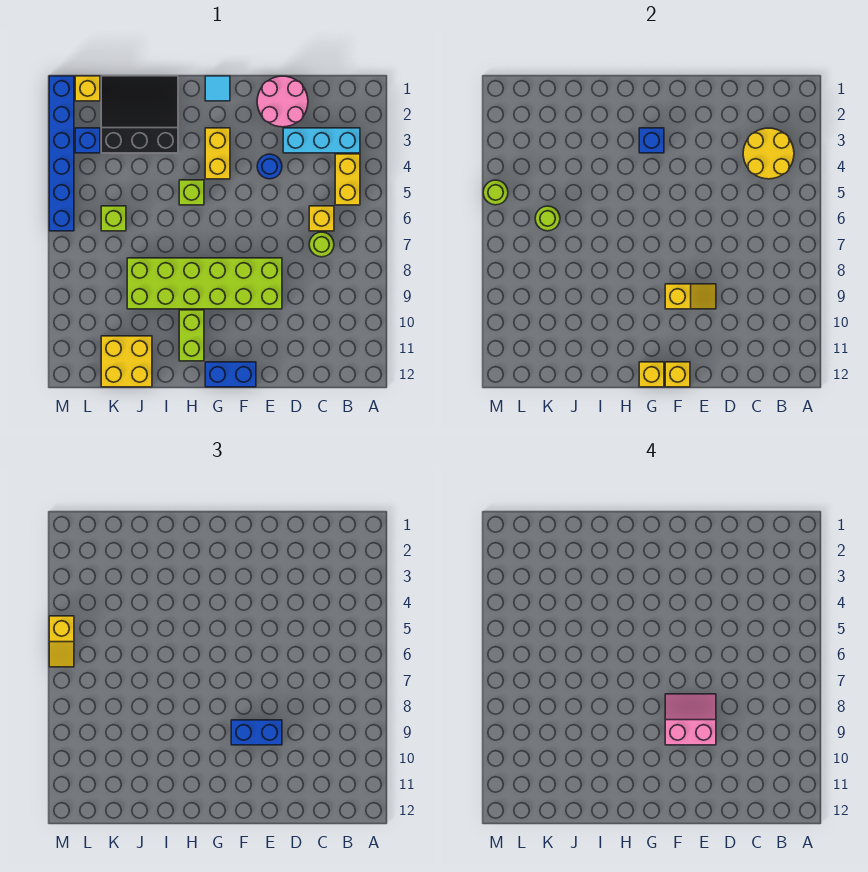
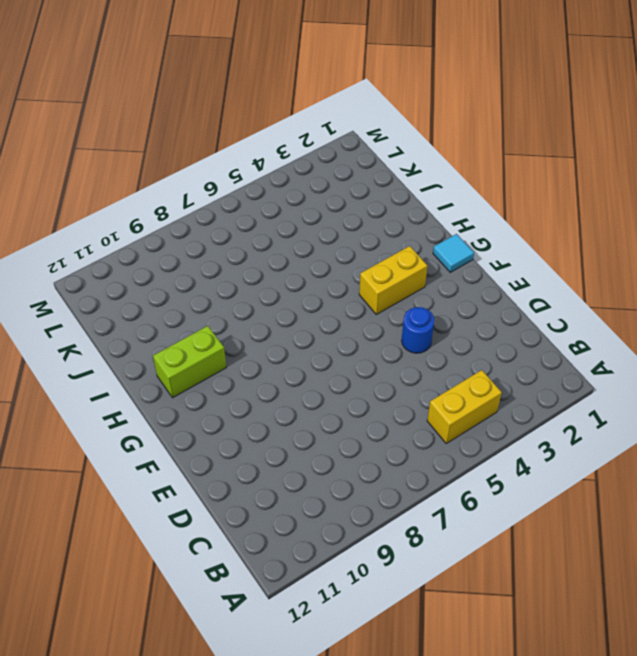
none -> cyan 1x3 brick [283,128,360,153]
none -> yellow 1x1 brick [309,206,334,231]
none -> lime 1x1 round brick [309,232,334,257]

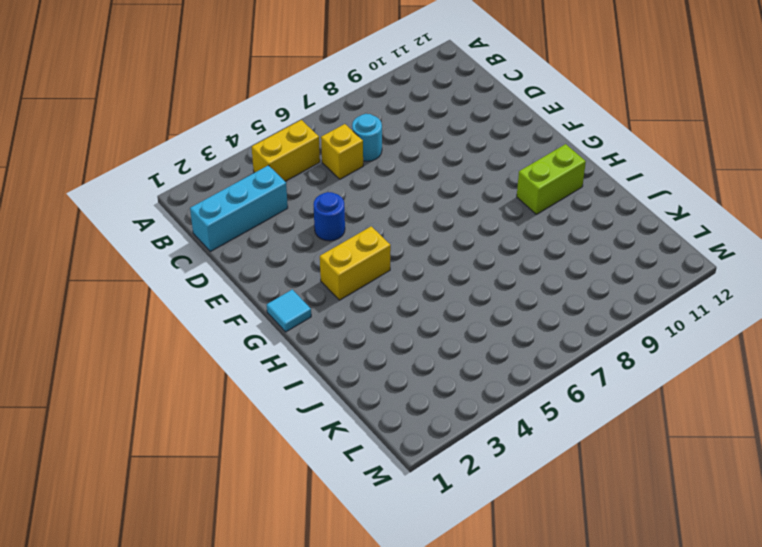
cyan 1x3 brick [190,165,288,251] -> cyan 1x3 brick turned to [283,128,360,153]
cyan 1x1 round brick [352,114,382,161] -> lime 1x1 round brick [309,232,334,257]
none -> pink 2x2 round brick [257,76,308,127]
none -> lime 2x6 brick [127,258,282,309]
none -> blue 1x2 brick [205,362,256,387]

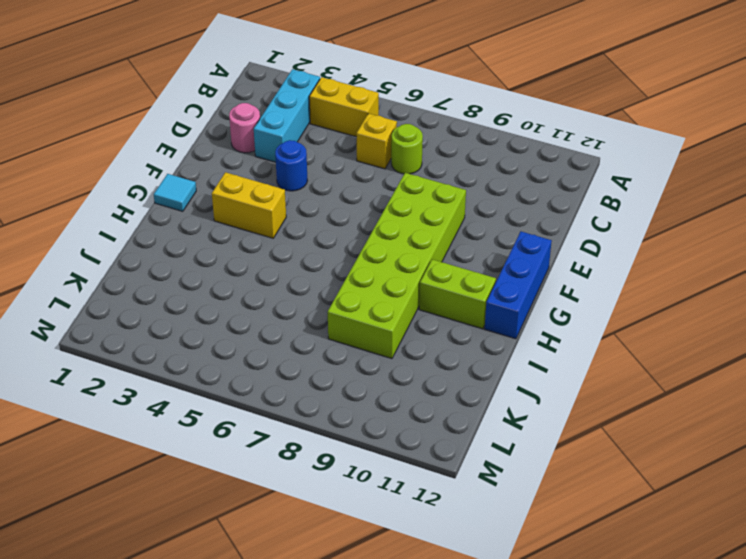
pink 1x1 round brick [229,103,260,153] -> pink 2x2 round brick [257,76,308,127]
blue 1x3 brick [485,232,552,339] -> blue 1x2 brick [205,362,256,387]
none -> lime 1x1 brick [179,180,204,205]
none -> black 3x3 slope [101,76,178,153]
none -> yellow 2x2 brick [101,336,152,387]

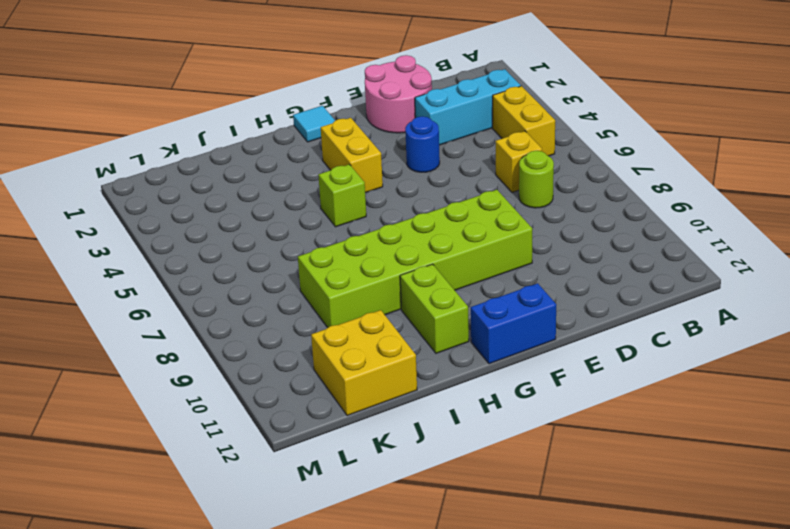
none -> black 3x3 slope [101,76,178,153]
none -> lime 1x1 brick [101,206,126,231]
none -> yellow 1x1 brick [75,76,100,101]

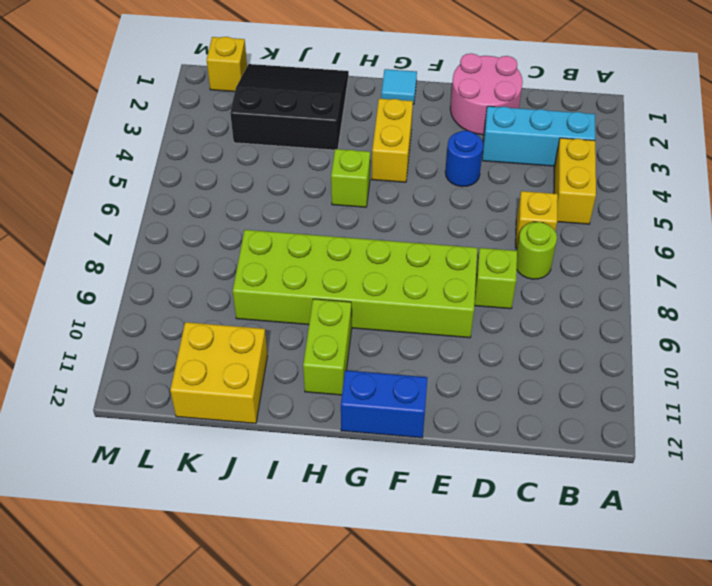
lime 1x1 brick [474,248,517,309] -> lime 1x1 brick moved to [101,206,126,231]
none -> blue 1x1 brick [75,128,100,153]
none -> blue 1x6 brick [49,76,74,231]
none -> yellow 2x2 round brick [743,128,794,179]

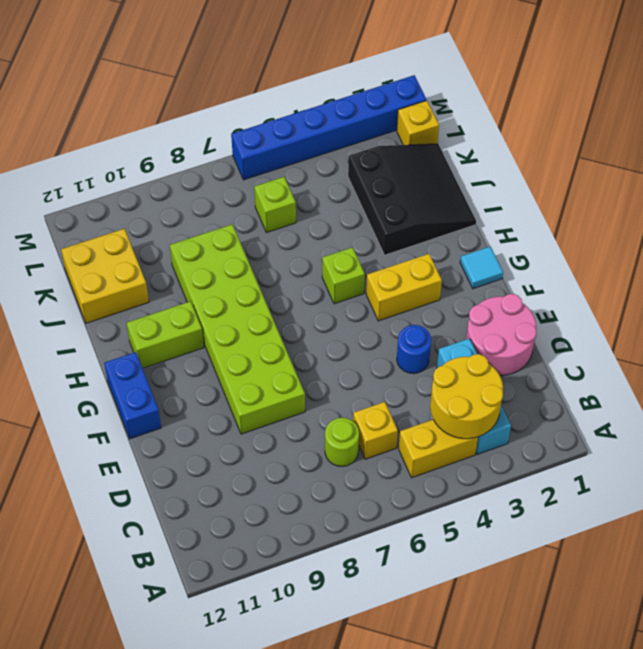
none -> blue 1x1 brick [75,128,100,153]
none -> yellow 1x2 slope [665,284,716,309]
none -> yellow 1x1 brick [665,362,690,387]

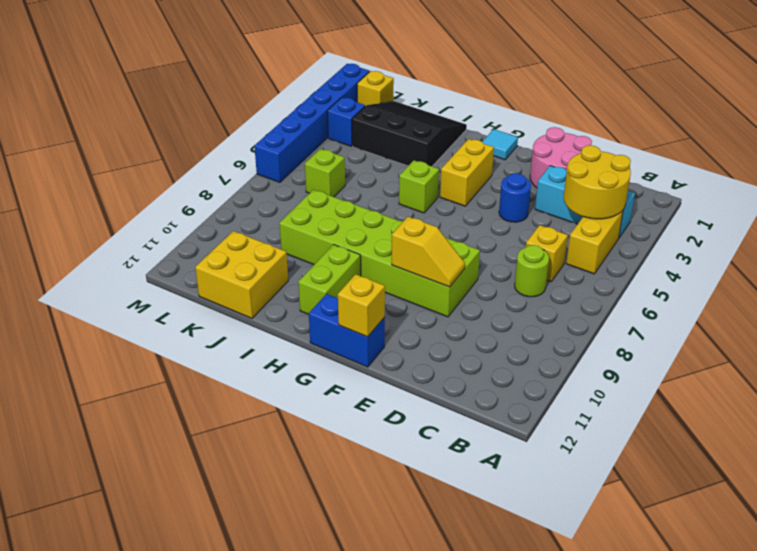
none -> blue 1x1 brick [639,128,664,153]
none -> yellow 1x1 brick [639,362,664,387]
none -> lime 1x1 round brick [535,206,560,231]

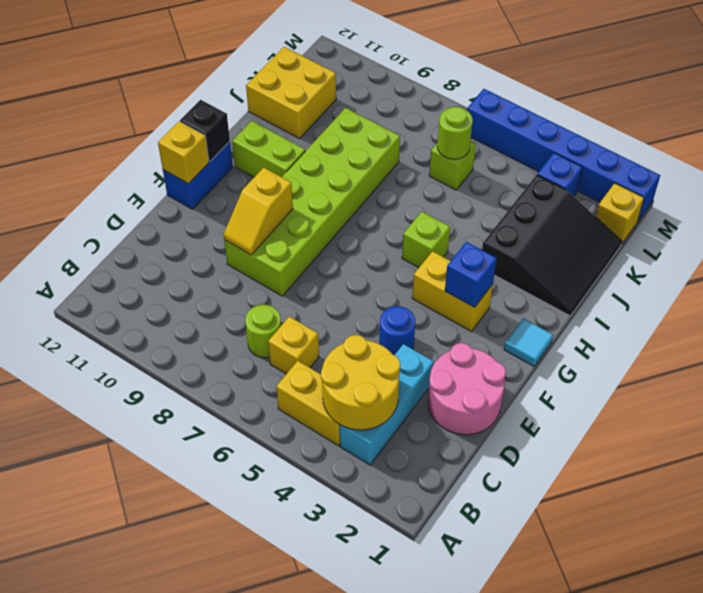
black 1x1 brick [180,100,230,161] -> yellow 1x1 brick [639,362,664,387]
none -> lime 1x1 round brick [483,180,508,205]
none -> blue 1x2 brick [231,720,282,745]
none -> yellow 1x2 slope [49,616,74,667]

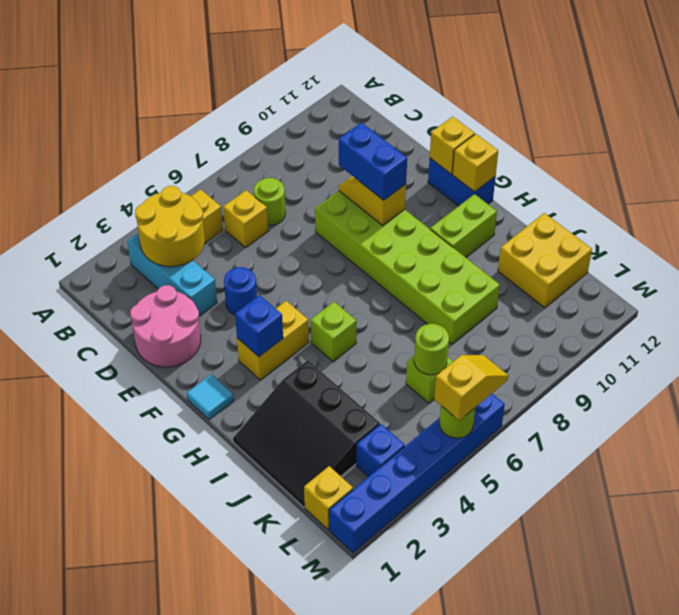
none -> pink 2x2 slope [665,694,716,745]

